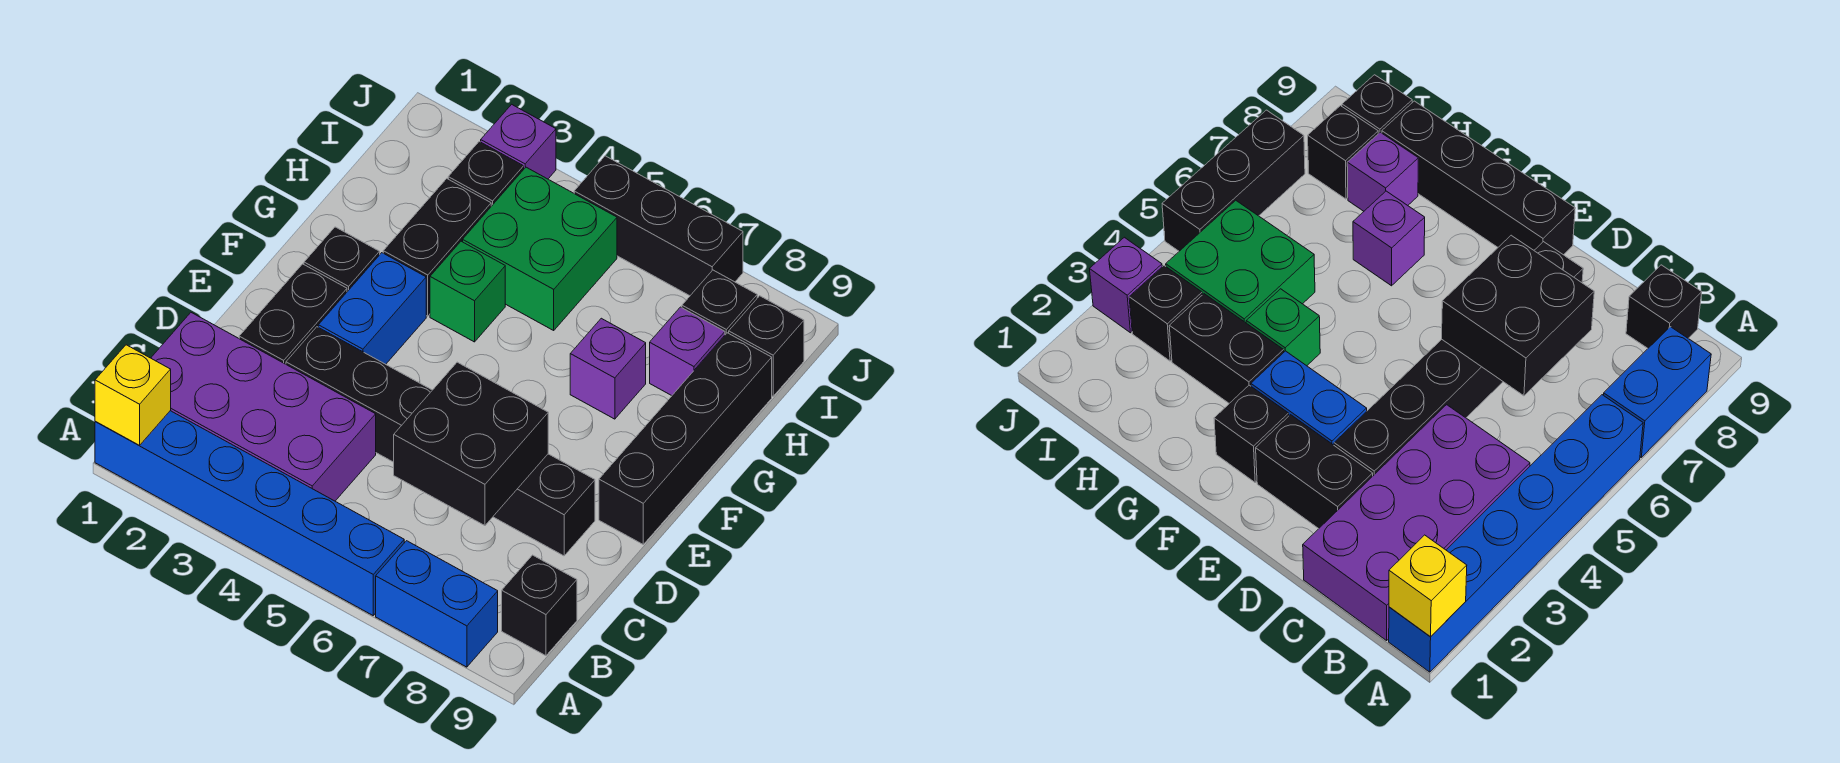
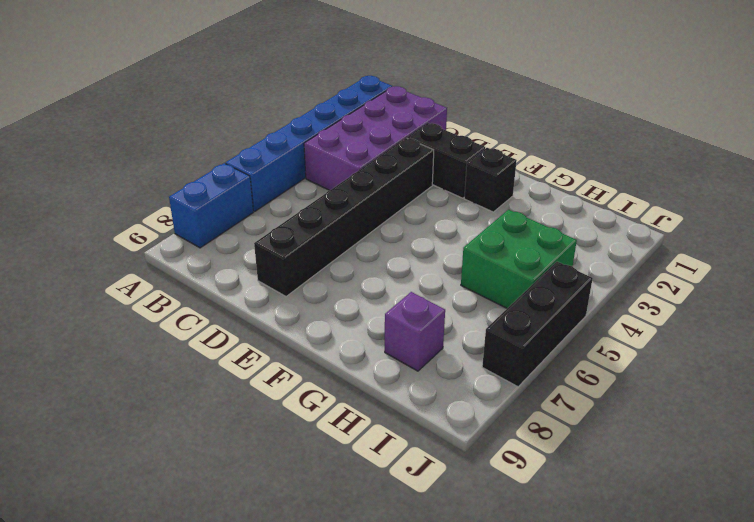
none -> black 1x1 brick [502,555,577,656]
none -> blue 1x2 brick [318,253,426,364]
none -> black 1x4 brick [599,333,772,544]

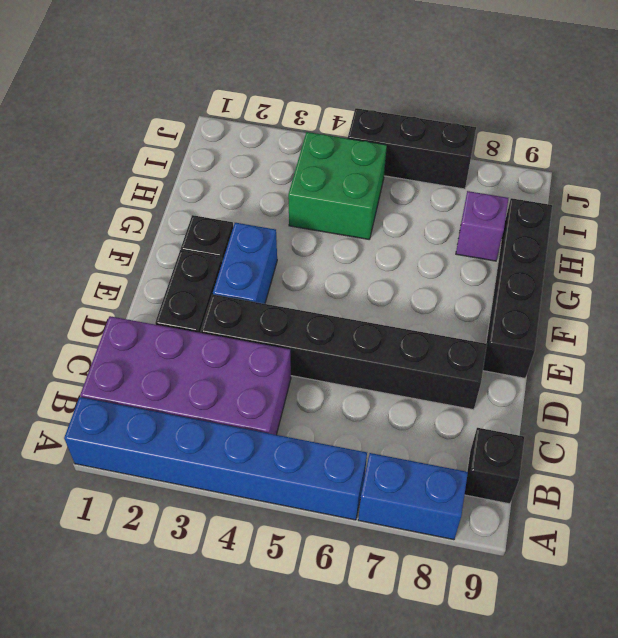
none -> black 1x2 brick [383,179,491,316]
none -> green 1x1 brick [430,241,505,342]
none -> purple 1x1 brick [570,318,646,419]

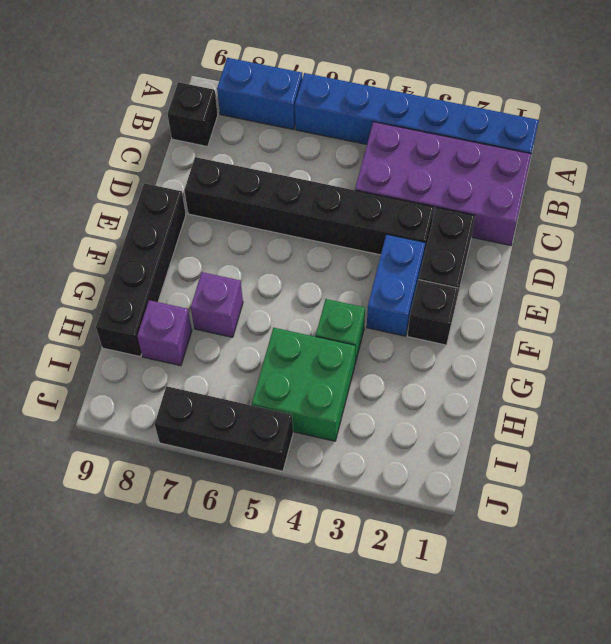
none -> black 1x2 brick [383,179,491,316]
none -> black 1x1 brick [448,142,524,206]
none -> black 1x1 brick [682,270,757,335]

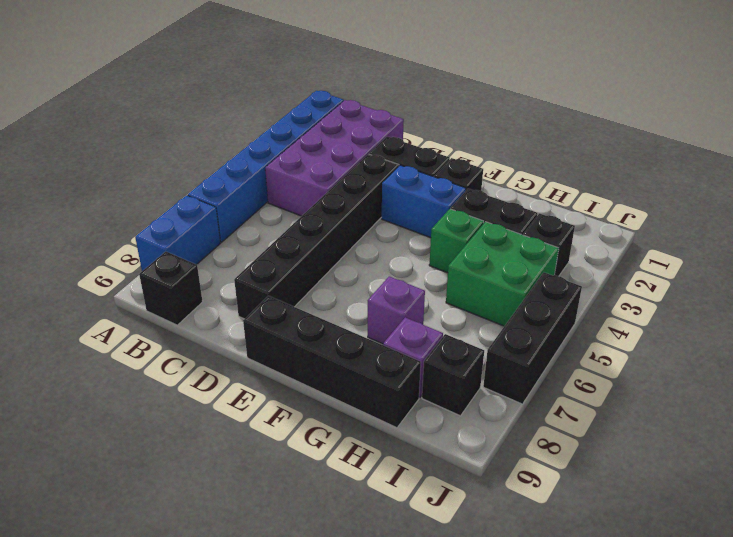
none -> black 1x1 brick [729,296,804,396]
none -> purple 1x1 brick [481,104,556,179]
none -> yellow 1x1 brick [95,345,171,445]

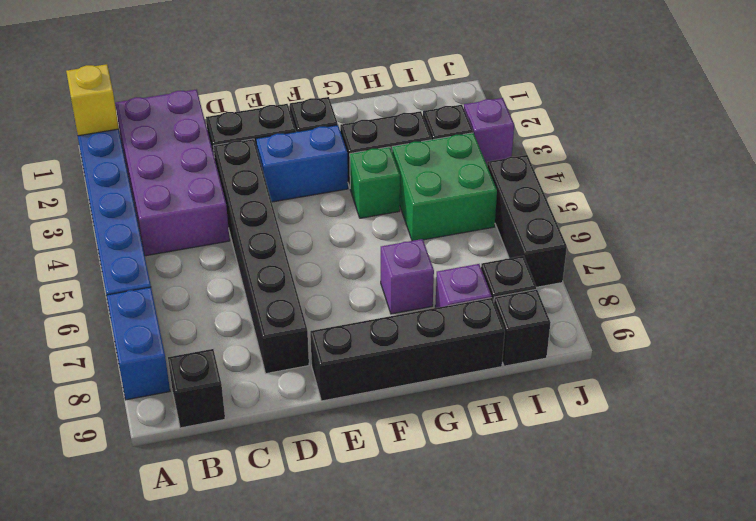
none -> black 2x2 brick [394,362,548,526]

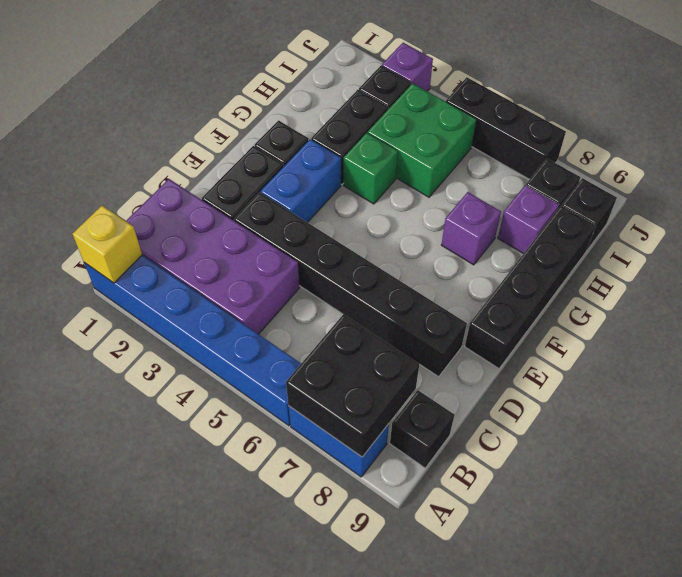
black 2x2 brick [286,315,419,457] -> black 2x2 brick moved to [394,362,548,526]

